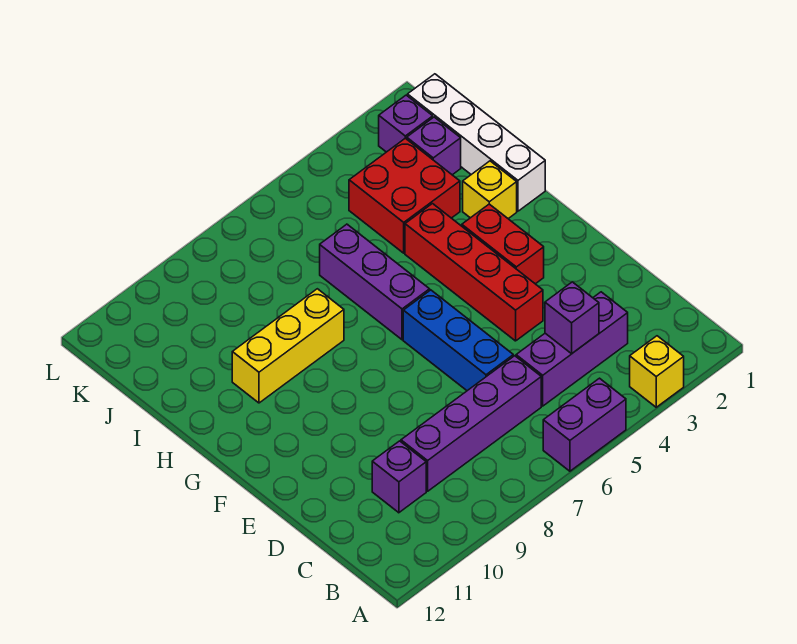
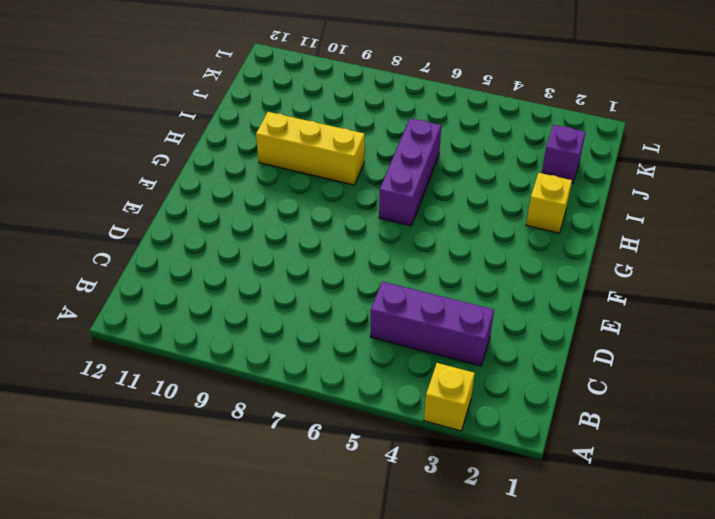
none -> purple 1x2 brick [543,378,626,471]
none -> purple 1x4 brick [401,356,541,491]
none -> purple 1x1 brick [372,441,426,513]

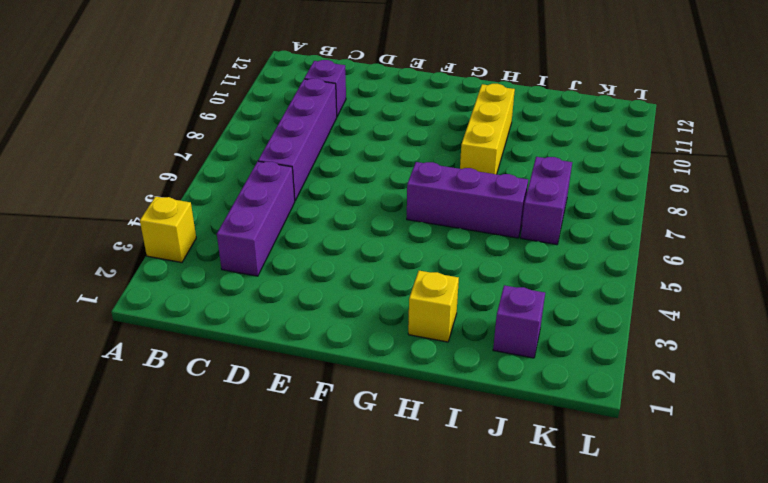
purple 1x2 brick [521,157,572,244] -> purple 1x2 brick moved to [543,378,626,471]
none -> blue 1x3 brick [403,290,513,391]
none -> red 1x4 brick [405,204,543,341]
none -> red 1x2 brick [462,204,544,284]

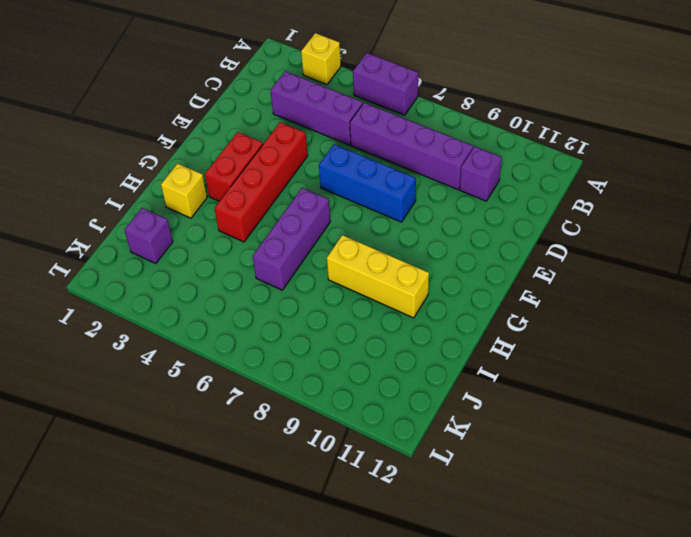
blue 1x3 brick [319,144,416,222] -> blue 1x3 brick turned to [403,290,513,391]
none -> white 1x4 brick [408,74,545,211]
none -> red 2x2 brick [349,138,460,253]
none -> purple 1x1 brick [379,95,433,152]

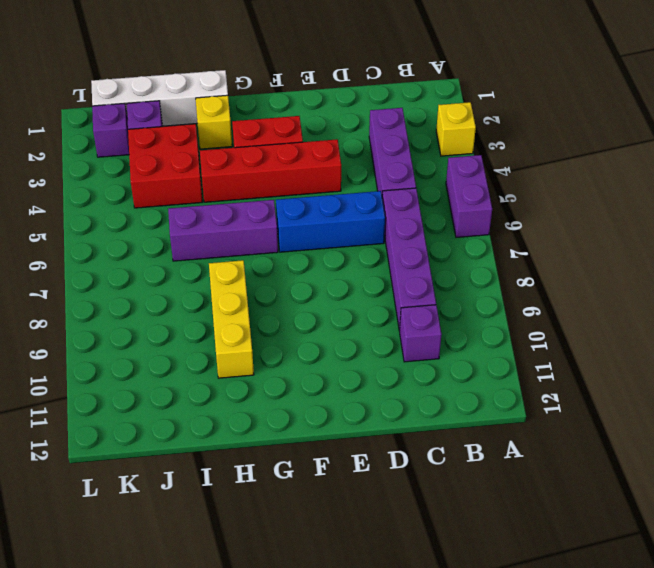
none -> purple 1x1 brick [545,282,599,354]

